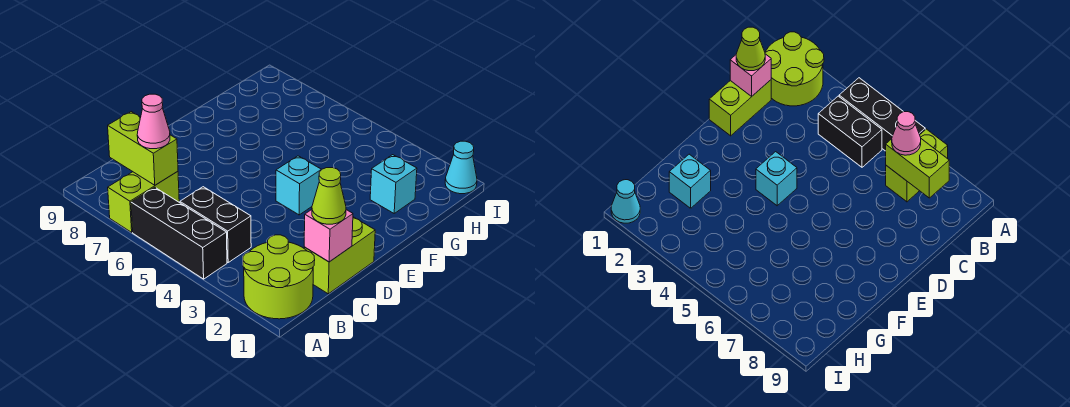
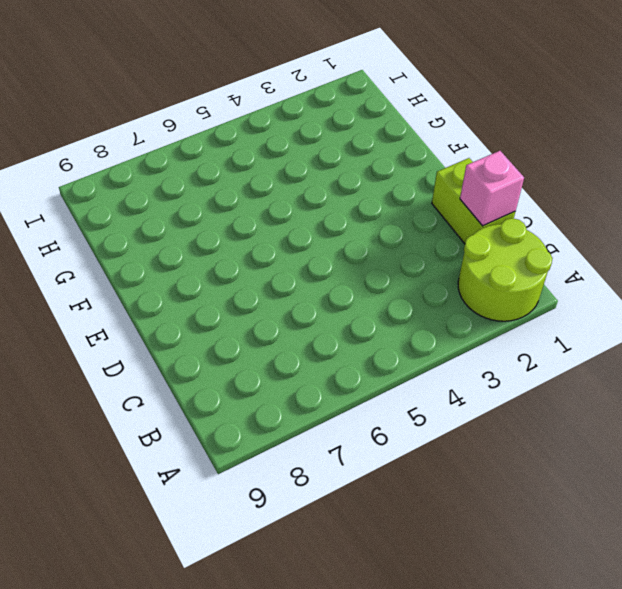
none -> black 1x3 brick [131,187,227,279]
none -> lime 1x2 brick [108,171,179,232]
none -> black 1x2 brick [180,187,251,262]

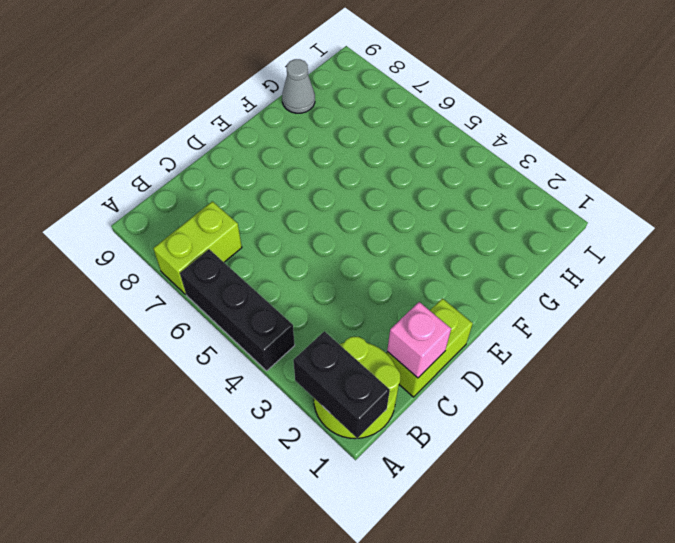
black 1x2 brick [293,331,390,438] -> black 1x2 brick moved to [180,187,251,262]
grey 1x1 cone [282,59,315,113] -> none
none -> cyan 1x1 brick [276,156,321,215]
none -> cyan 1x1 brick [370,155,417,213]
none -> cyan 1x1 cone [445,141,477,194]

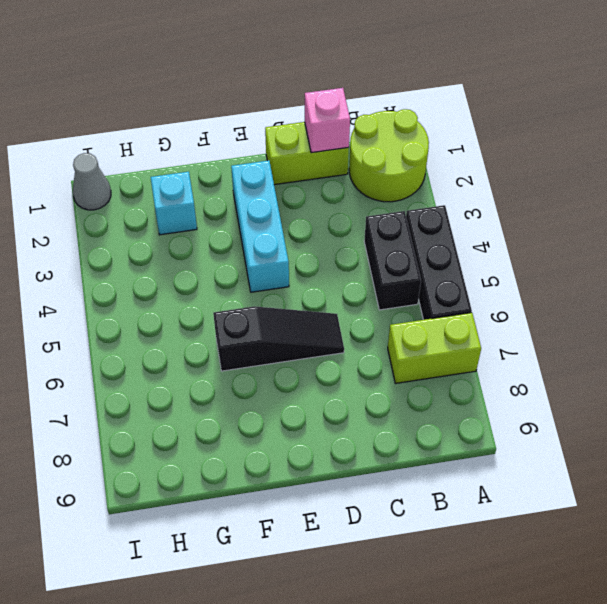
black 1x3 slope [213,306,344,371] -> none
cyan 1x3 brick [231,160,289,292] -> cyan 1x1 brick [276,156,321,215]
grey 1x1 cone [73,153,111,210] -> cyan 1x1 cone [445,141,477,194]
none -> lime 1x2 brick [108,112,178,185]
none -> pink 1x1 cone [137,94,170,149]
none -> lime 1x1 cone [312,168,346,224]

